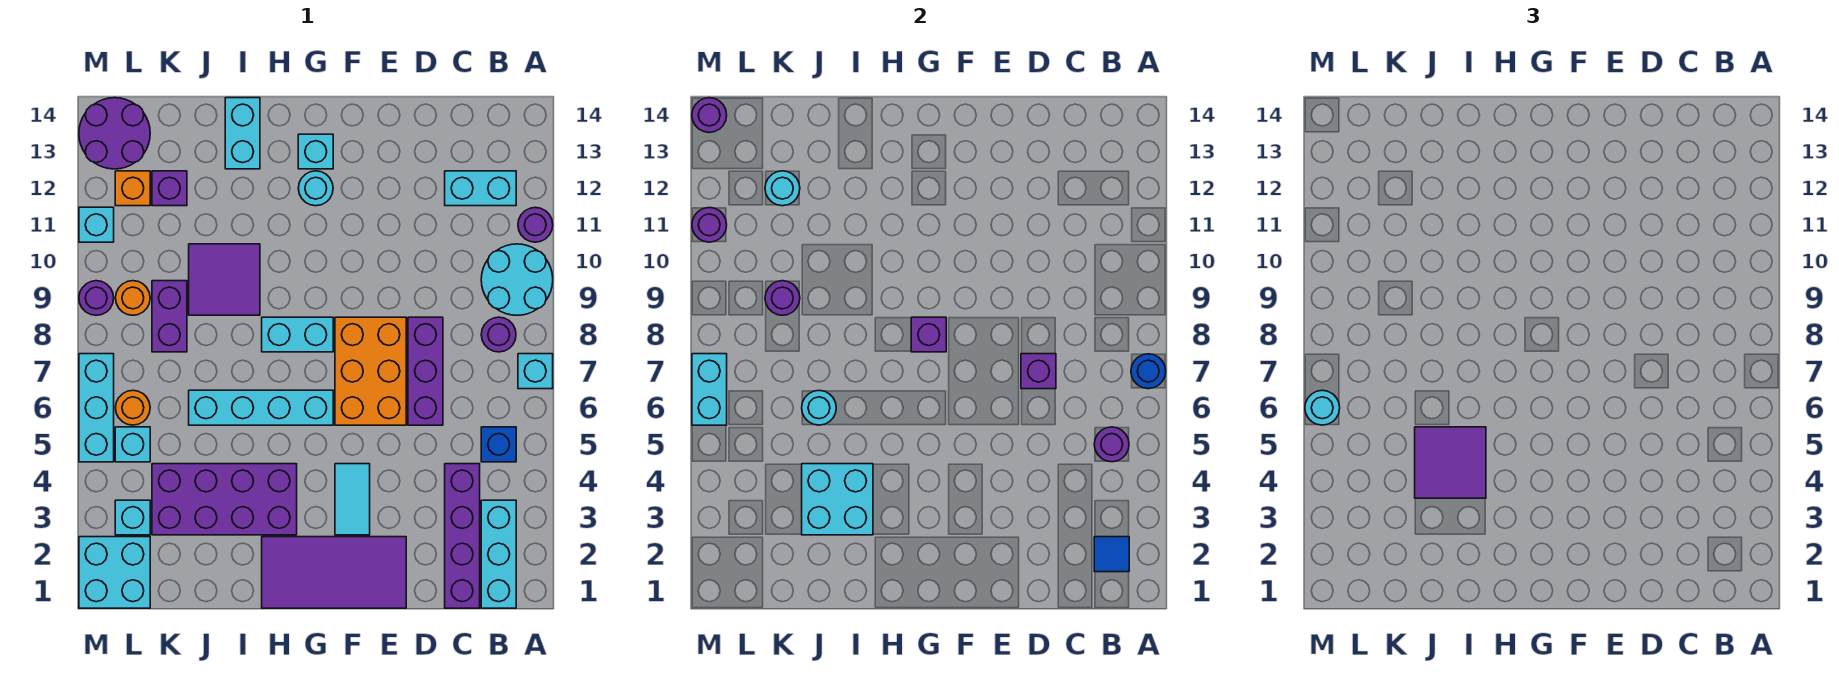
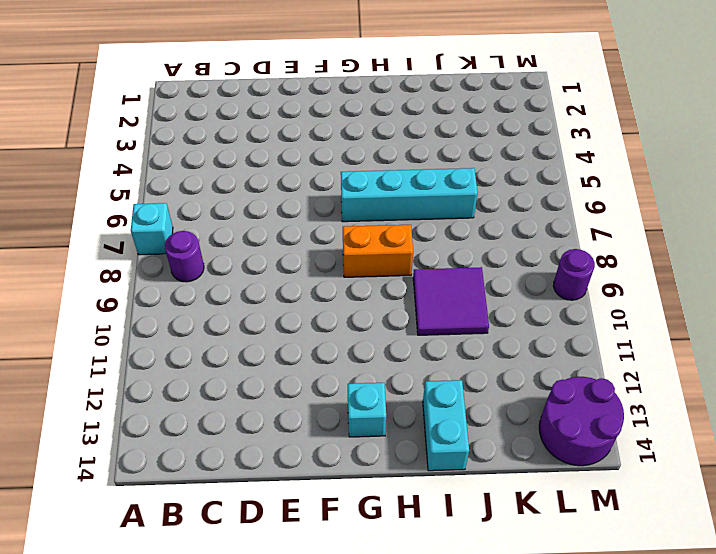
orange 1x2 brick [343,225,413,277] -> cyan 1x2 brick [262,317,333,352]
none -> cyan 2x2 round brick [481,244,553,315]
none -> purple 1x1 round brick [518,207,553,242]
none -> cyan 1x3 brick [481,500,516,608]
none -> blue 1x1 brick [481,427,516,462]

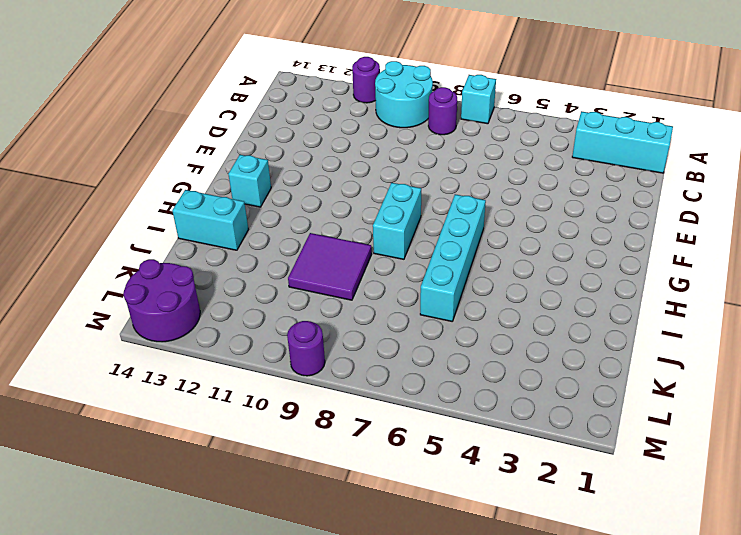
none -> blue 1x1 brick [481,427,516,462]
none -> cyan 1x2 brick [445,171,516,206]
none -> purple 1x4 brick [445,464,480,608]
none -> purple 1x3 brick [408,317,443,425]

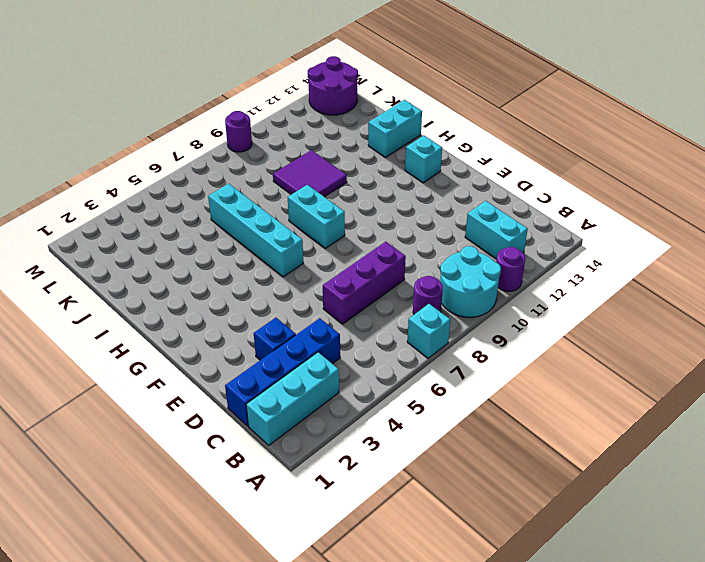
blue 1x4 brick [225,318,340,426] -> purple 1x4 brick [445,464,480,608]
blue 1x1 brick [254,318,296,360] -> blue 1x1 brick moved to [481,427,516,462]
none -> purple 2x4 tile [262,537,406,608]
none -> orange 2x3 brick [335,317,406,425]
none -> cyan 1x2 tile [335,464,370,535]
none -> cyan 1x1 round brick [298,171,333,206]

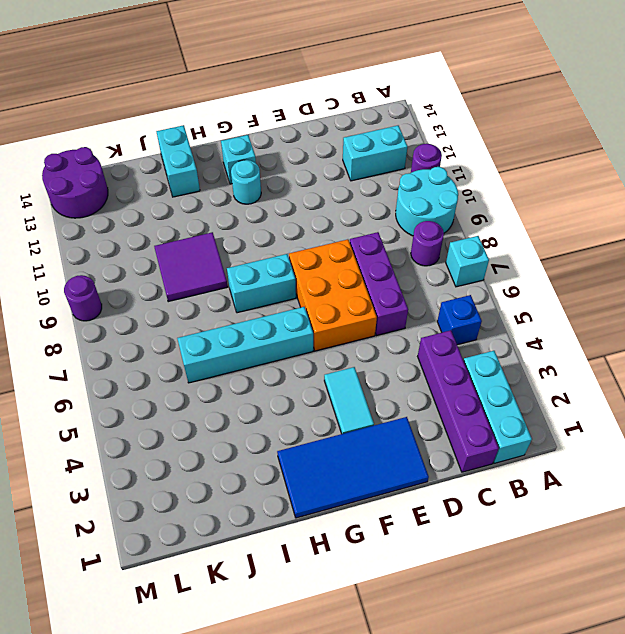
blue 2x4 tile [277,417,429,518] -> purple 2x4 tile [262,537,406,608]
none -> purple 2x4 brick [152,464,297,535]
none -> purple 1x2 brick [152,281,187,352]
none -> purple 1x1 brick [152,171,187,206]
none -> cyan 2x2 brick [79,537,150,608]

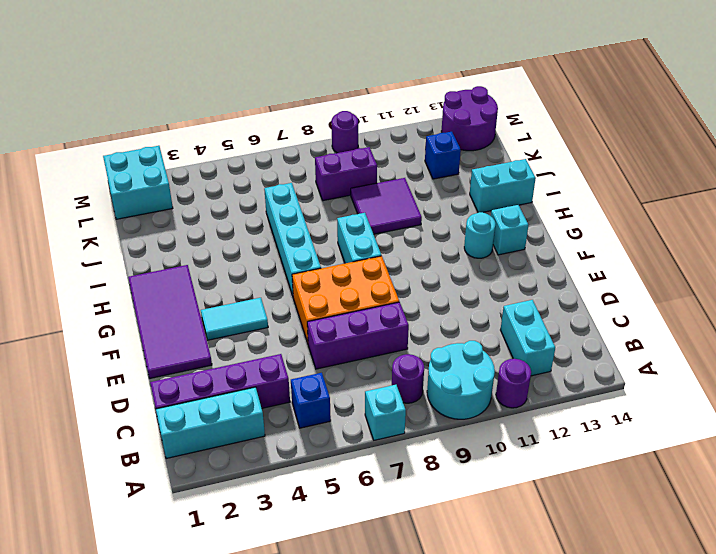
blue 1x1 brick [425,132,461,179] -> purple 1x1 brick [152,171,187,206]
none -> purple 2x4 brick [152,464,297,535]
none -> cyan 1x1 brick [115,500,150,535]
none -> cyan 1x1 brick [115,427,150,462]
none -> orange 1x1 round brick [116,390,150,425]

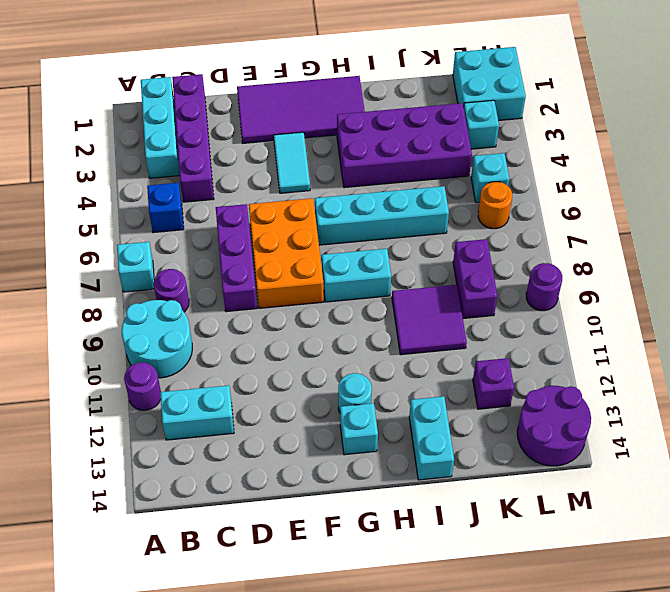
none -> orange 1x1 round brick [116,281,150,315]
none -> orange 1x1 brick [115,171,150,206]
none -> cyan 1x3 brick [79,354,114,462]
none -> cyan 1x1 brick [79,207,114,242]

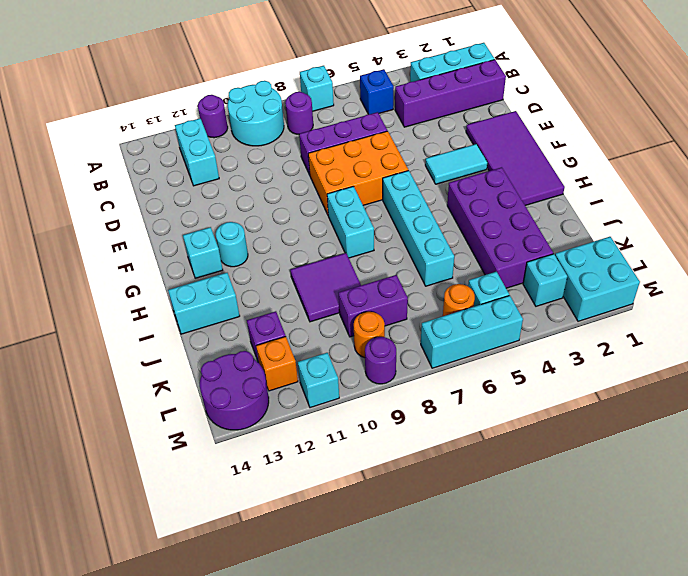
none -> blue 1x1 round brick [1131,354,1166,389]
none -> blue 1x1 tile [1094,537,1129,572]
none -> purple 1x1 round brick [1094,427,1129,462]
none -> purple 1x1 brick [1021,354,1056,389]

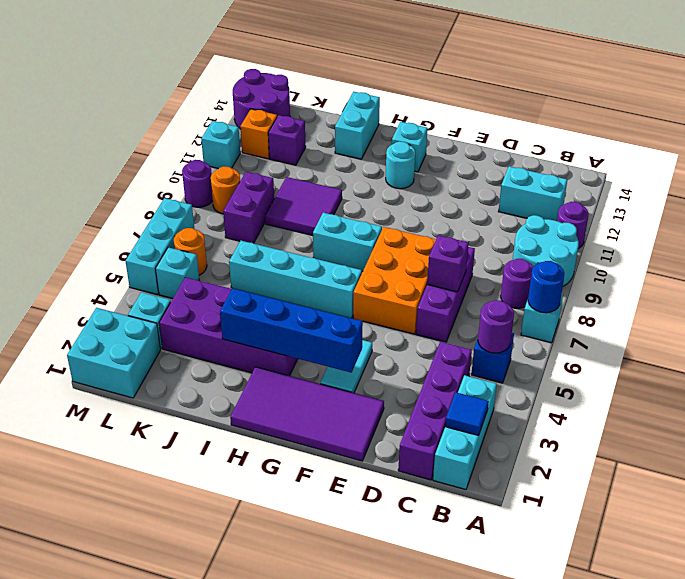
blue 1x4 brick [220,288,363,373] -> cyan 2x2 brick [802,464,873,535]
none -> purple 1x1 brick [911,317,946,352]
none -> cyan 1x1 round brick [802,390,836,425]
none -> purple 1x1 round brick [765,281,800,315]
none -> cyan 1x1 round brick [765,171,800,206]

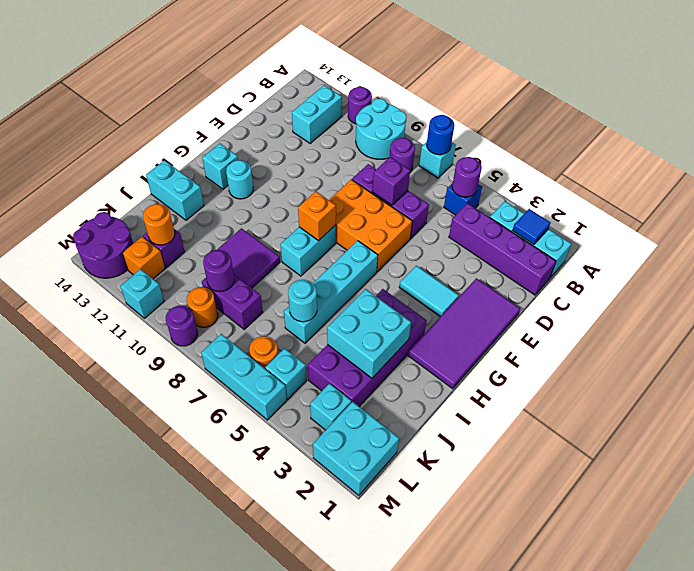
orange 1x1 brick [298,191,336,241] -> purple 1x1 brick [911,317,946,352]
orange 1x1 round brick [143,204,175,245] -> cyan 1x1 round brick [765,171,800,206]
none -> cyan 1x2 brick [692,354,727,425]
none -> purple 1x1 round brick [692,208,727,242]
none -> purple 1x1 round brick [692,98,727,133]
none -> purple 2x2 tile [1415,427,1486,498]

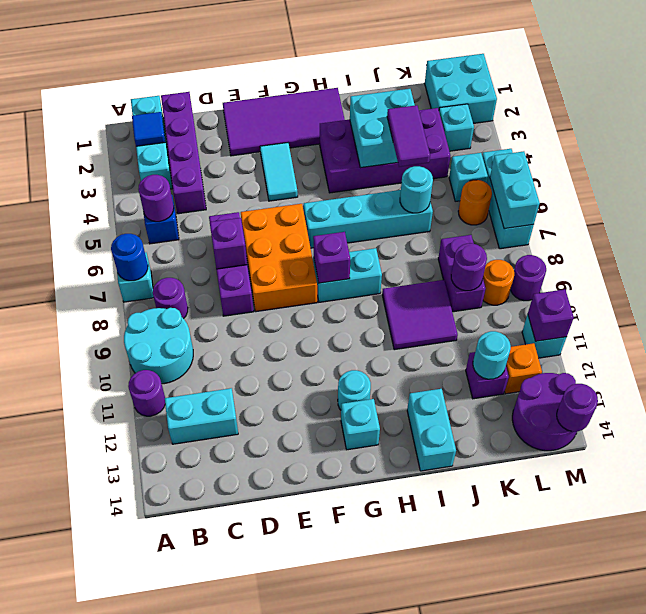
purple 1x2 tile [387,105,430,167] -> purple 2x2 tile [1415,427,1486,498]
purple 1x1 brick [528,289,574,341] -> purple 1x1 round brick [692,208,727,242]
none -> cyan 1x1 round brick [1305,390,1340,425]

